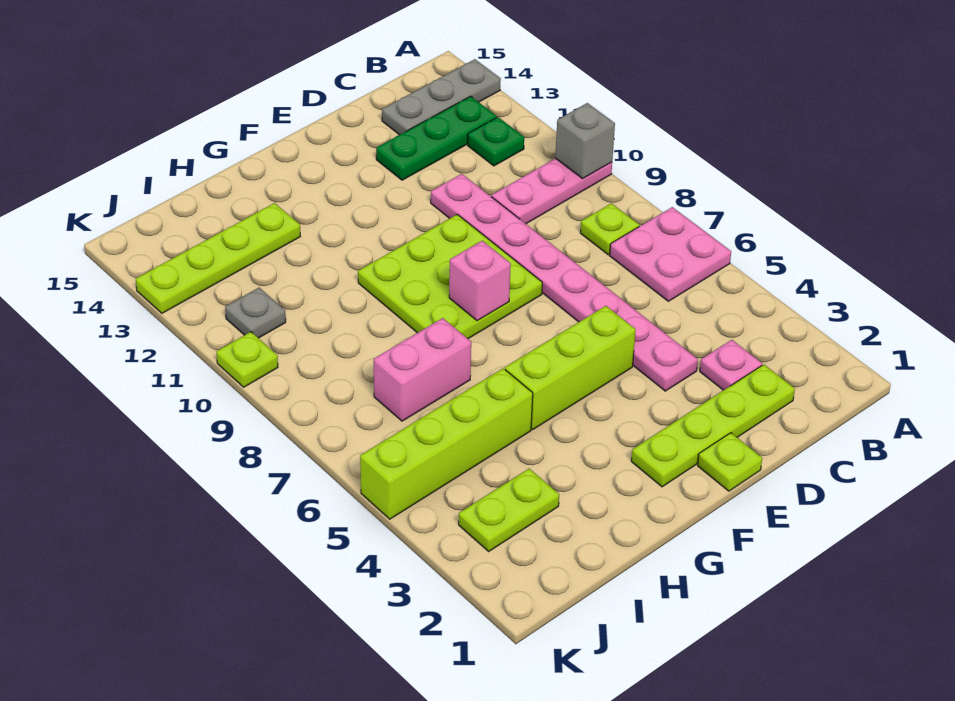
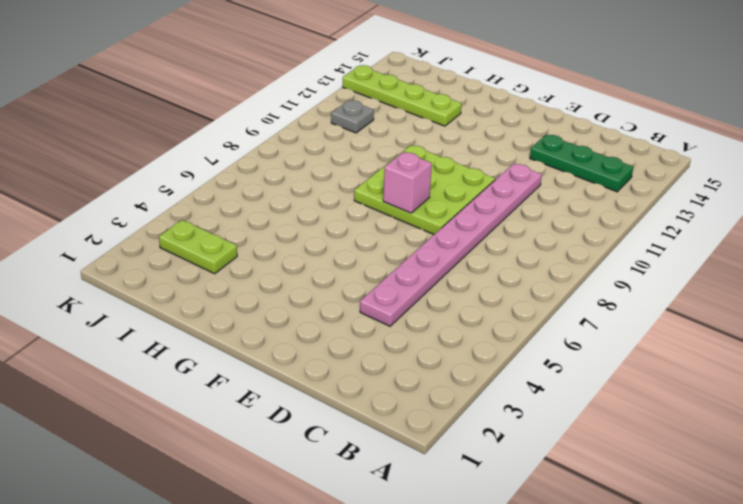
none -> pink 2x2 plate [610,207,731,301]
none -> pink 1x3 plate [491,158,612,224]
none -> grey 1x3 plate [382,59,501,135]

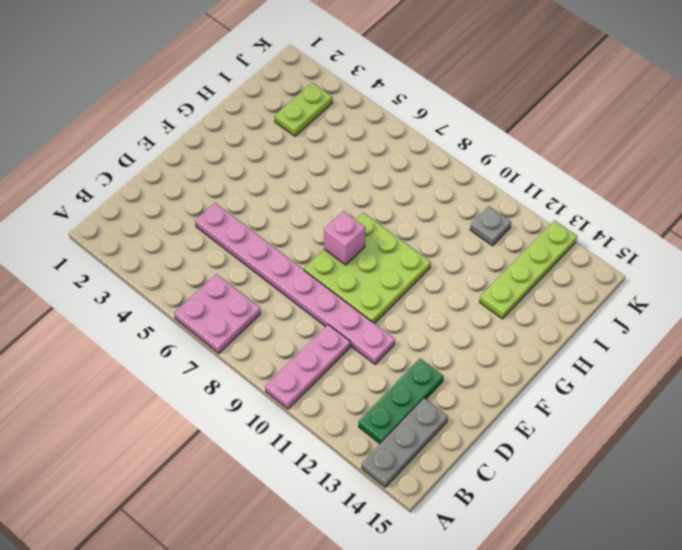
none -> lime 1x1 plate [580,203,639,255]
none -> green 1x1 plate [468,117,524,166]
none -> lime 1x4 plate [631,365,795,487]

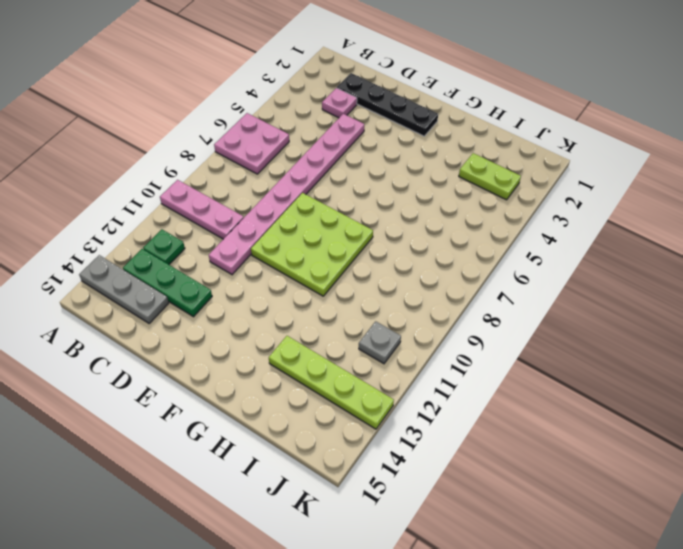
black 1x4 plate [337,73,438,136] -> lime 1x4 plate [631,365,795,487]
none -> lime 1x1 plate [580,203,639,255]
none -> lime 1x1 plate [698,433,762,491]
none -> lime 1x3 brick [505,306,636,429]

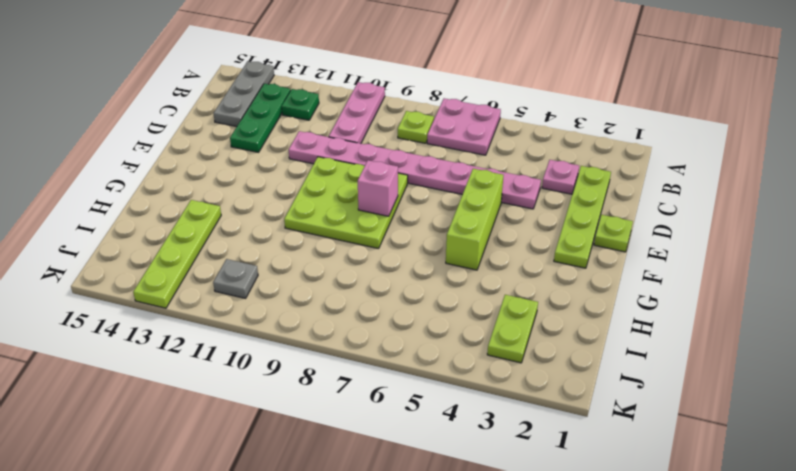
none -> lime 1x4 brick [360,368,533,519]
none -> pink 1x2 brick [374,318,471,421]
none -> lime 1x1 plate [217,332,278,387]

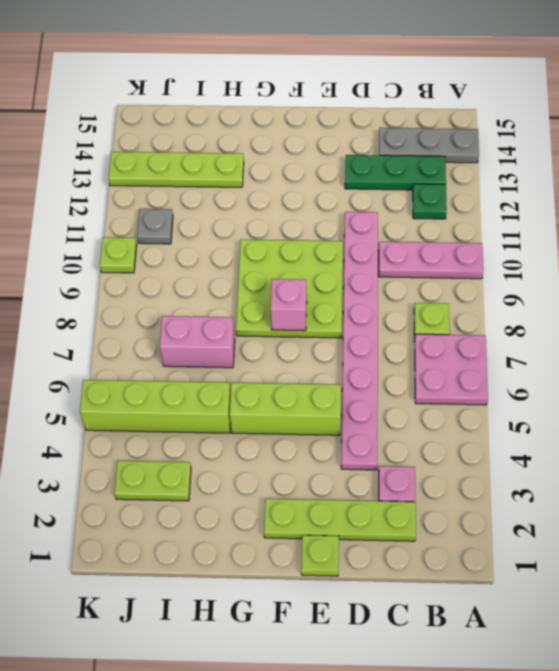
none -> grey 1x1 brick [555,103,615,179]

